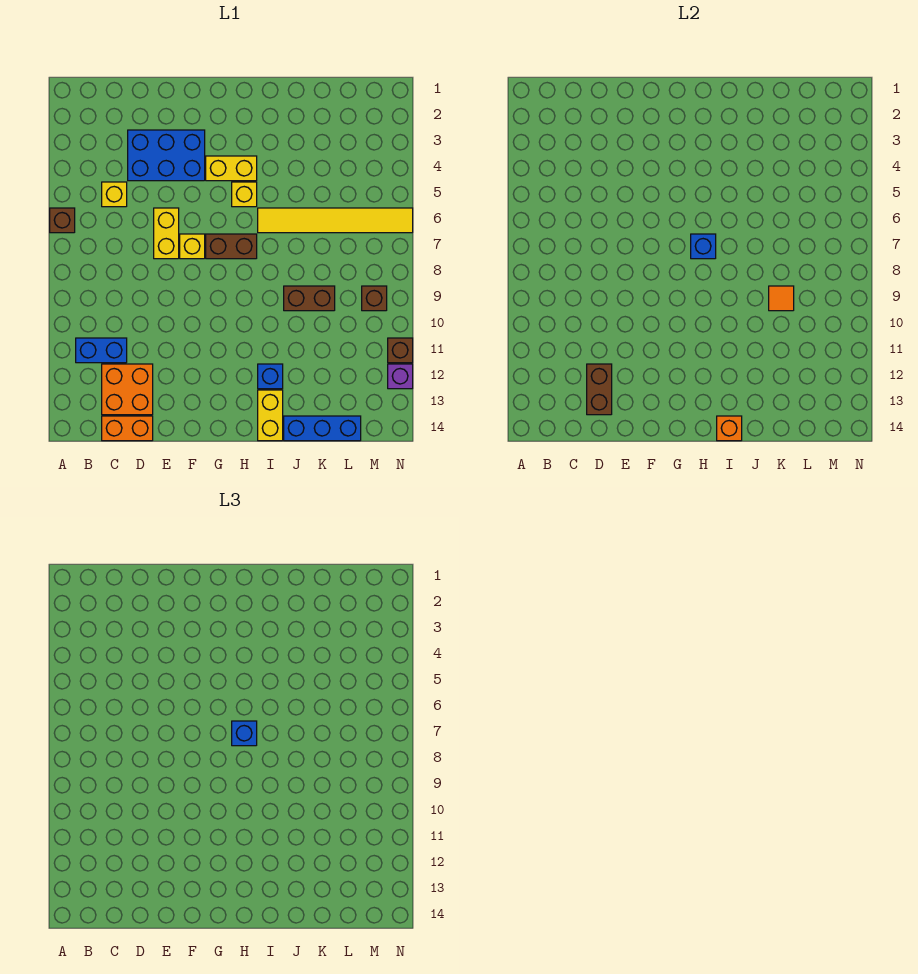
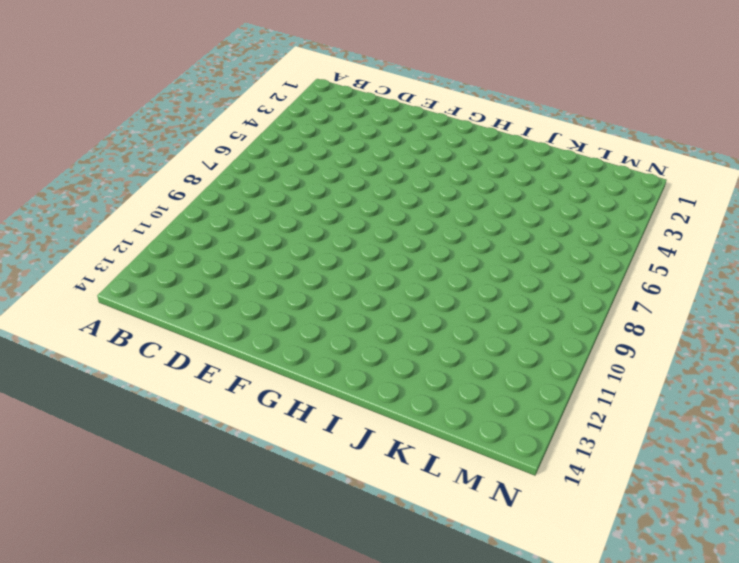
none -> brown 1x1 brick [50,208,75,233]
none -> blue 1x2 brick [76,338,127,363]
none -> yellow 1x1 brick [102,182,127,207]

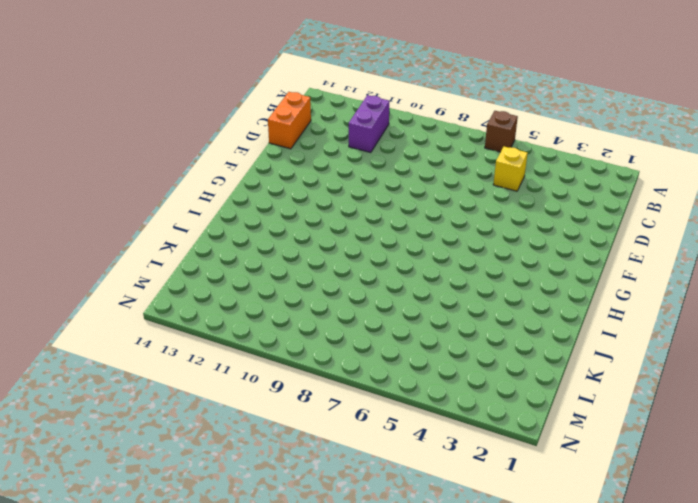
purple 1x2 brick [349,95,390,153] -> blue 1x2 brick [76,338,127,363]
none -> orange 2x2 brick [102,364,153,415]
none -> blue 2x3 brick [128,130,205,181]
none -> yellow 1x2 brick [154,208,179,259]

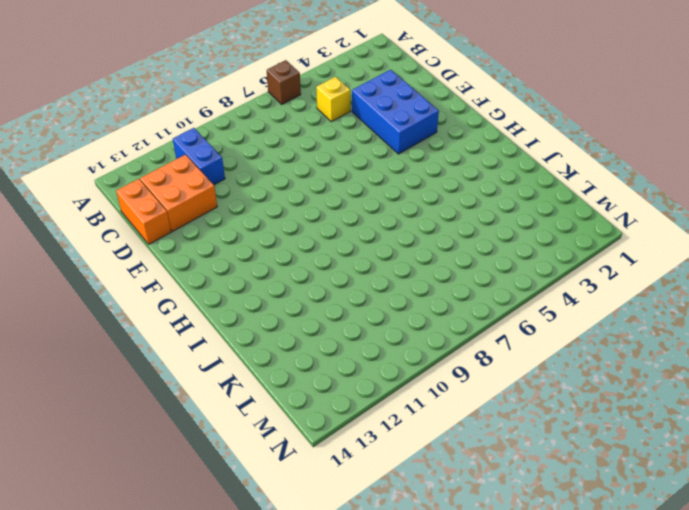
none -> yellow 1x2 brick [154,208,179,259]
none -> yellow 1x1 brick [180,234,205,259]
none -> yellow 1x2 brick [206,156,257,181]

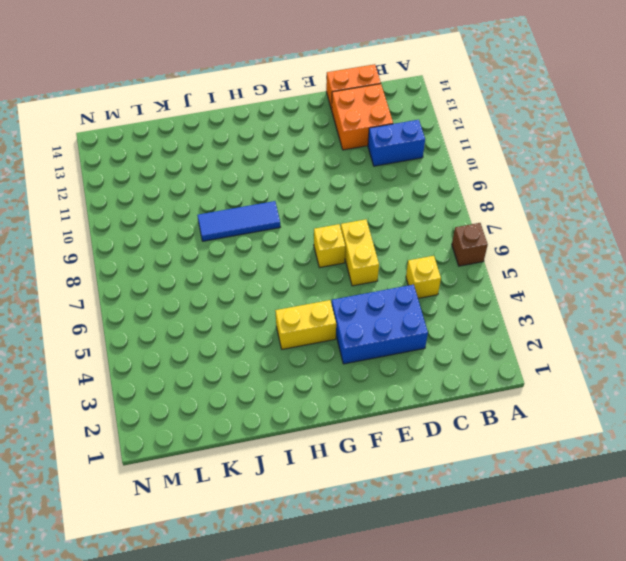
blue 1x3 tile [197,201,280,241] -> brown 1x2 brick [284,286,335,311]
none -> brown 1x2 brick [206,234,257,259]
none -> yellow 1x1 brick [232,182,257,207]
none -> yellow 1x6 tile [258,208,413,233]

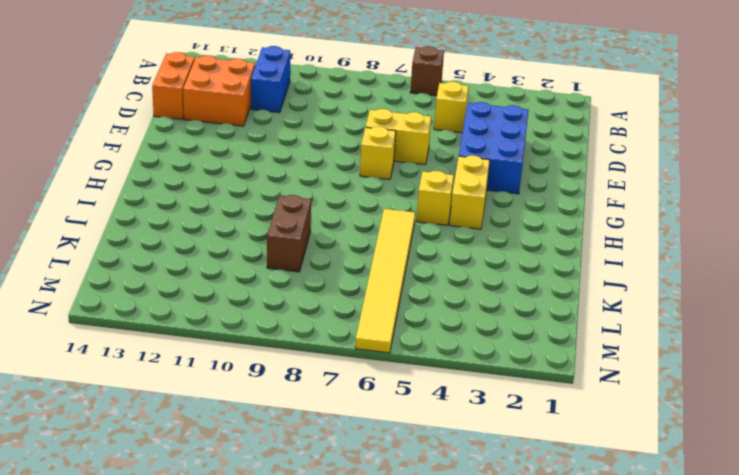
none -> brown 1x2 brick [206,234,257,259]
none -> blue 1x1 brick [258,364,283,389]
none -> yellow 1x2 brick [258,390,283,441]

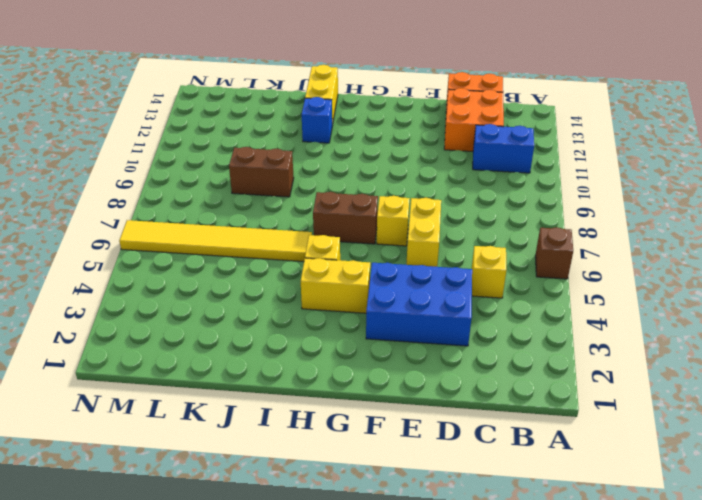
none -> blue 1x3 brick [284,416,361,441]
none -> brown 1x1 brick [362,286,387,311]
none -> brown 1x1 brick [388,338,413,363]

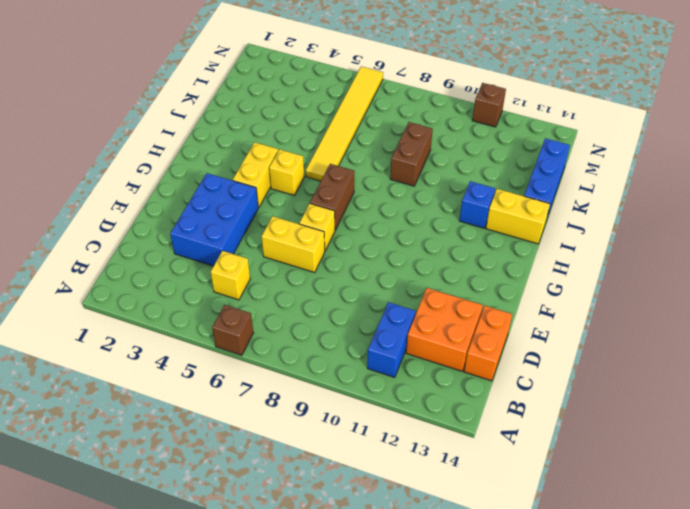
none -> brown 1x1 brick [362,286,387,311]
none -> purple 1x1 brick [388,364,413,389]
none -> brown 1x2 brick [587,364,612,415]

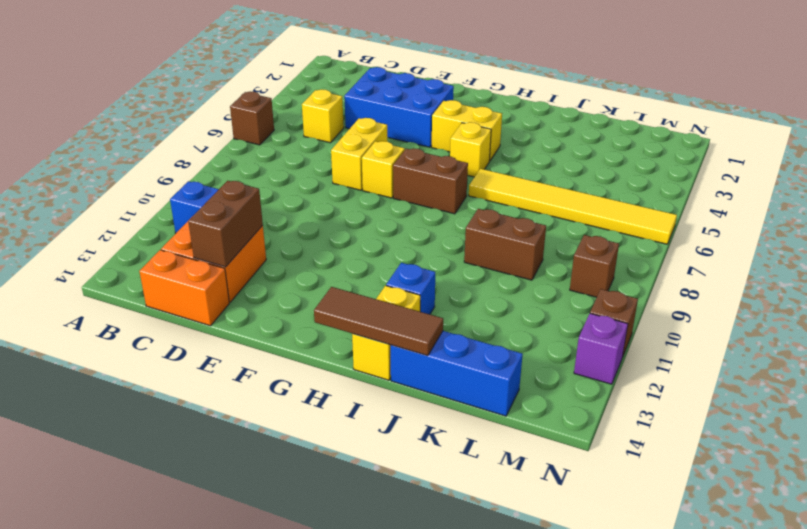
brown 1x3 tile [314,287,443,356] -> orange 1x1 brick [717,416,742,441]
none -> blue 1x1 brick [691,234,716,259]
none -> orange 1x1 tile [769,286,794,311]
none -> blue 1x1 brick [232,721,257,746]

